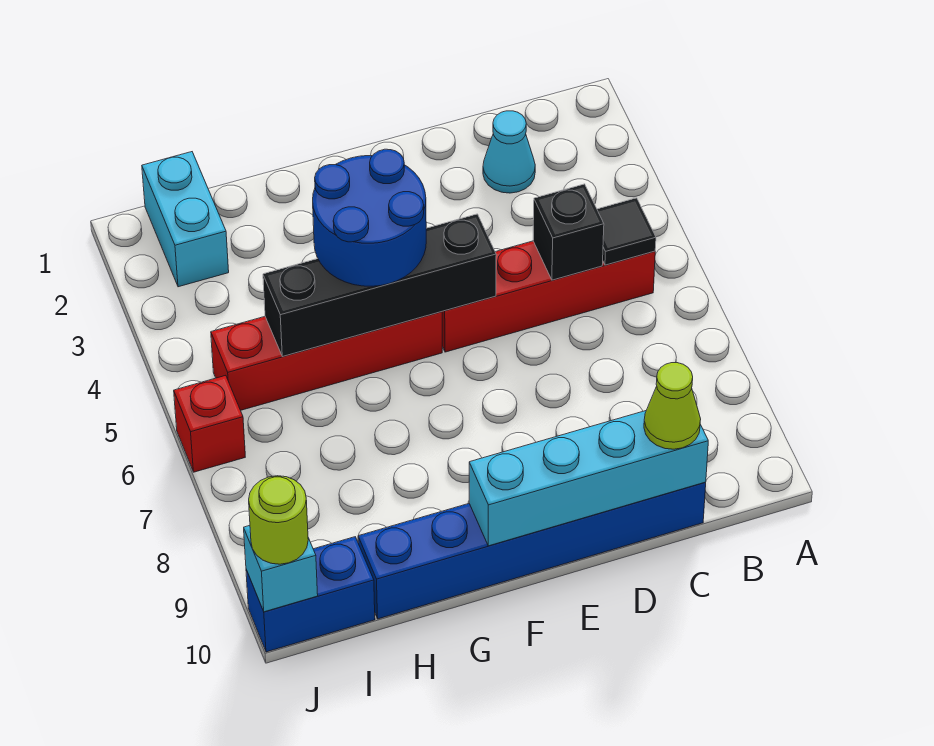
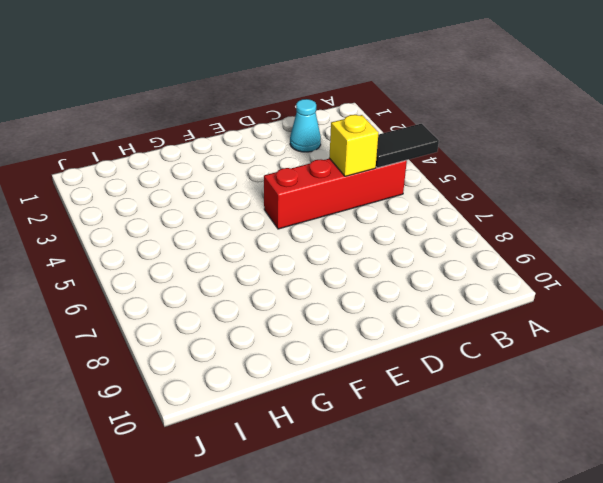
black 1x2 tile [376,124,439,168] -> black 1x1 tile [597,198,656,265]
yellow 1x1 brick [329,115,378,176] -> black 1x1 brick [533,184,604,280]
none -> blue 1x6 brick [358,482,706,619]
none -> red 1x4 brick [211,312,442,410]
none -> cyan 1x2 brick [142,152,229,287]

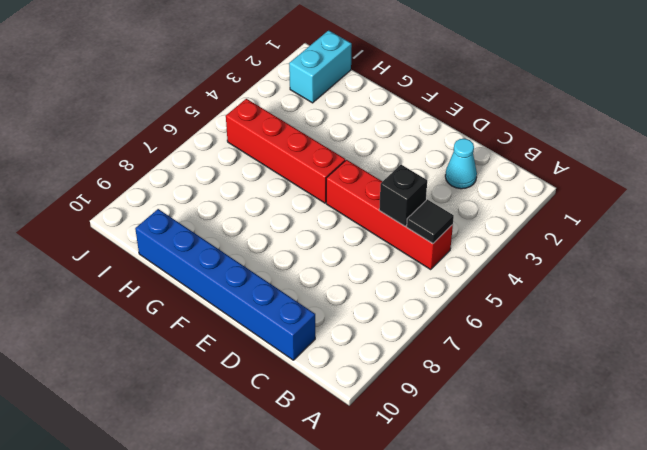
none -> blue 1x2 brick [246,537,375,652]
none -> red 1x1 brick [174,375,245,472]
none -> cyan 1x4 brick [469,411,708,546]

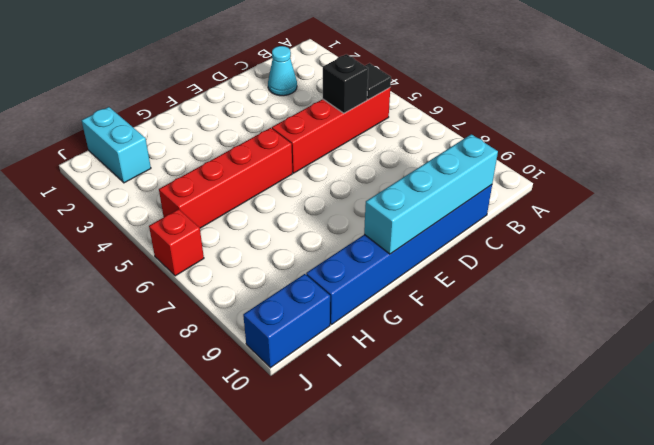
none -> black 1x4 brick [263,214,496,357]
none -> cyan 1x1 brick [244,526,318,612]
none -> lime 1x1 cone [644,363,701,449]

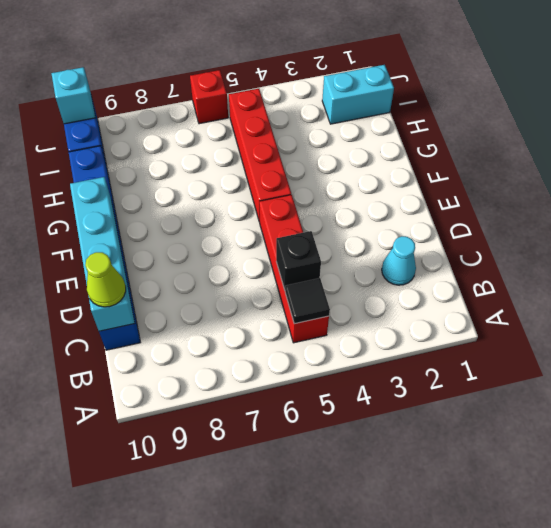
none -> black 1x4 brick [263,214,496,357]
none -> blue 2x2 round brick [313,149,426,286]
none -> lime 1x1 round brick [249,476,308,564]

